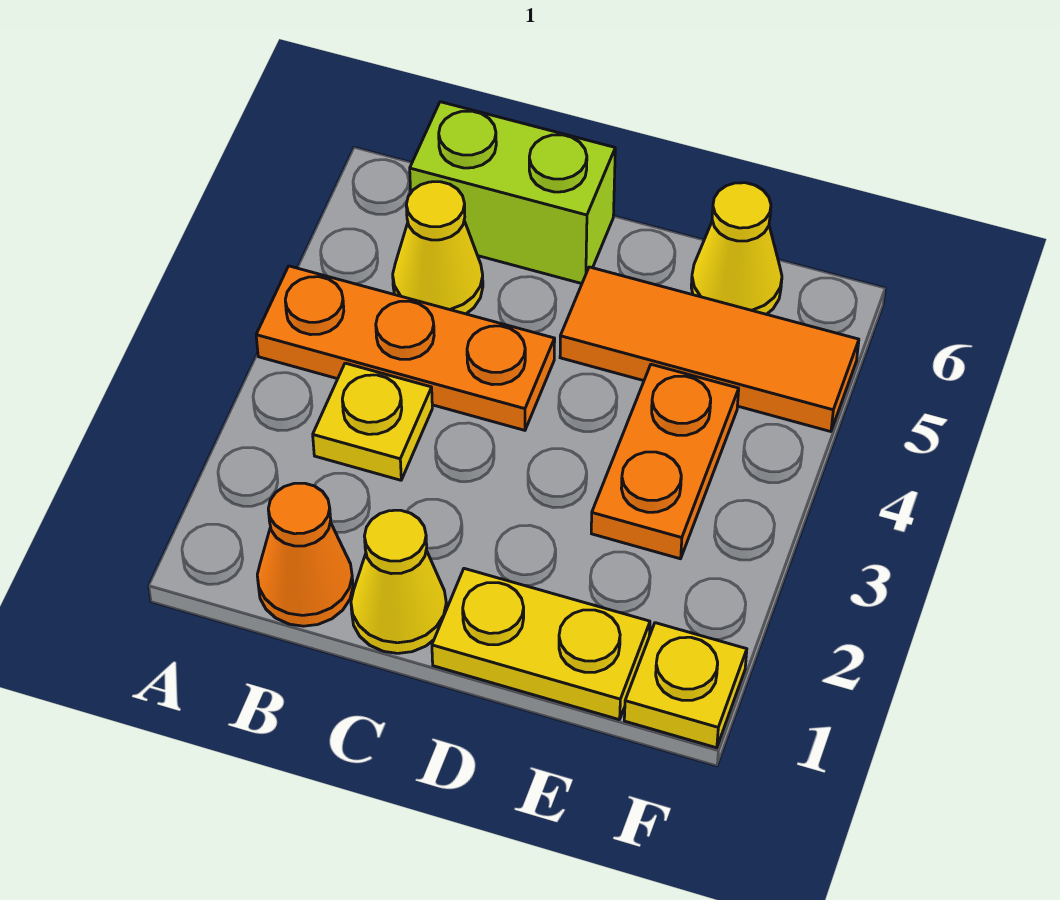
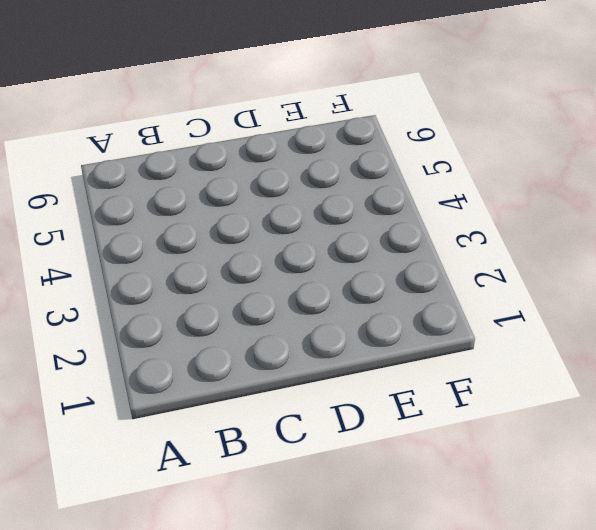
none -> orange 1x3 plate [256,266,555,430]
none -> orange 1x1 cone [257,483,353,626]

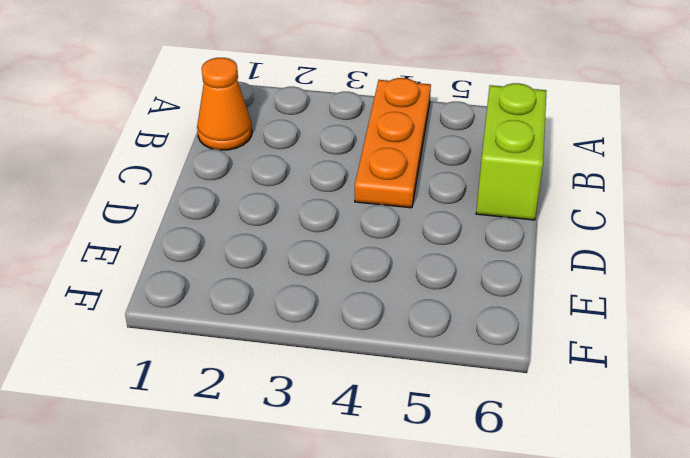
none -> yellow 1x1 plate [313,363,432,480]
none -> yellow 1x1 cone [393,182,483,314]

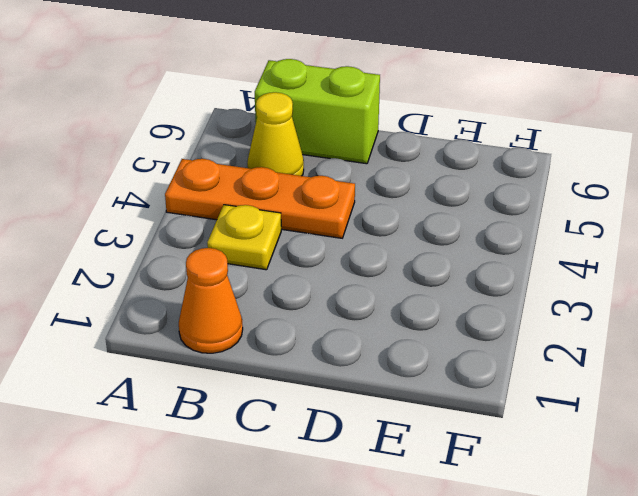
none -> yellow 1x1 cone [351,510,447,653]
none -> yellow 1x2 plate [432,569,650,720]

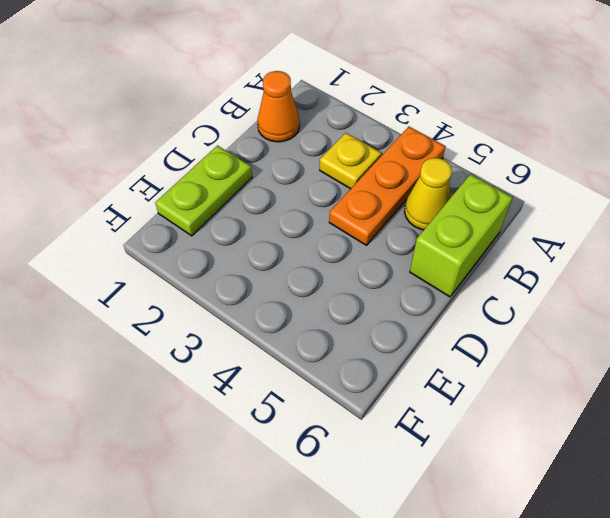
lime 1x2 plate [155,146,252,236] -> yellow 1x2 plate [432,569,650,720]
none -> yellow 1x1 cone [351,510,447,653]
none -> orange 1x3 tile [560,267,859,432]

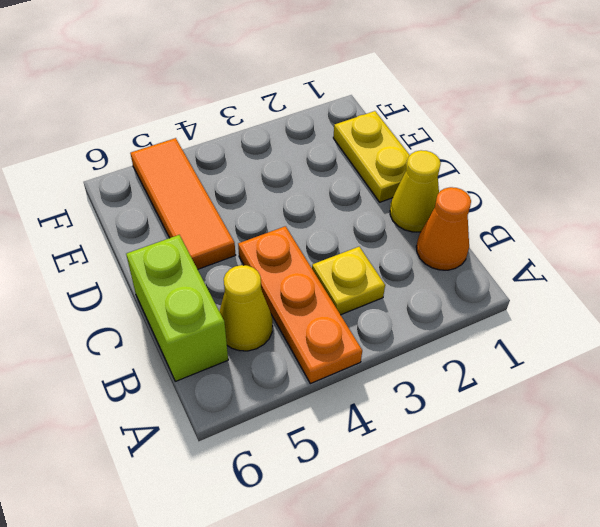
none -> orange 1x2 plate [591,364,739,559]
none -> yellow 1x1 cone [691,183,782,314]

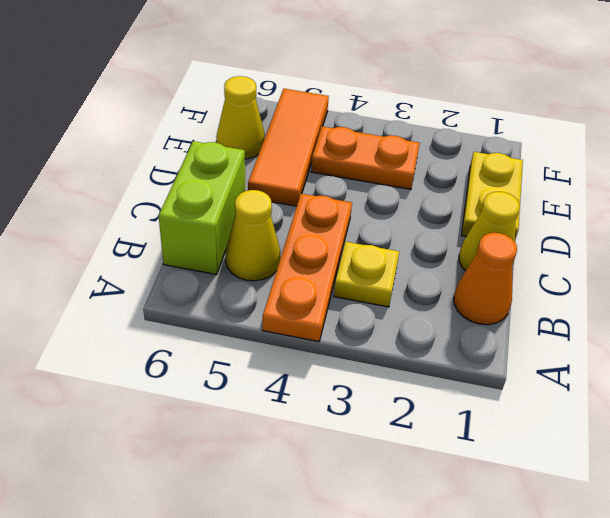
none -> yellow 1x1 plate [624,623,747,748]

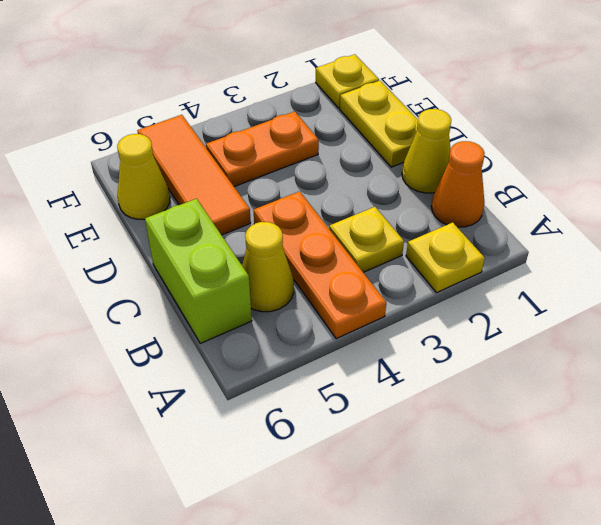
yellow 1x1 plate [406,222,485,293] -> none

